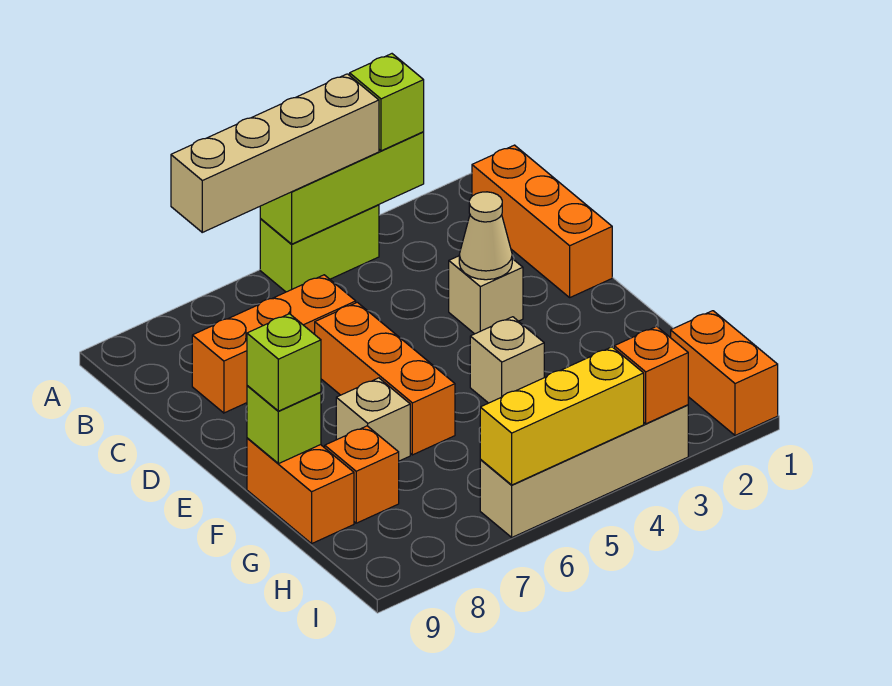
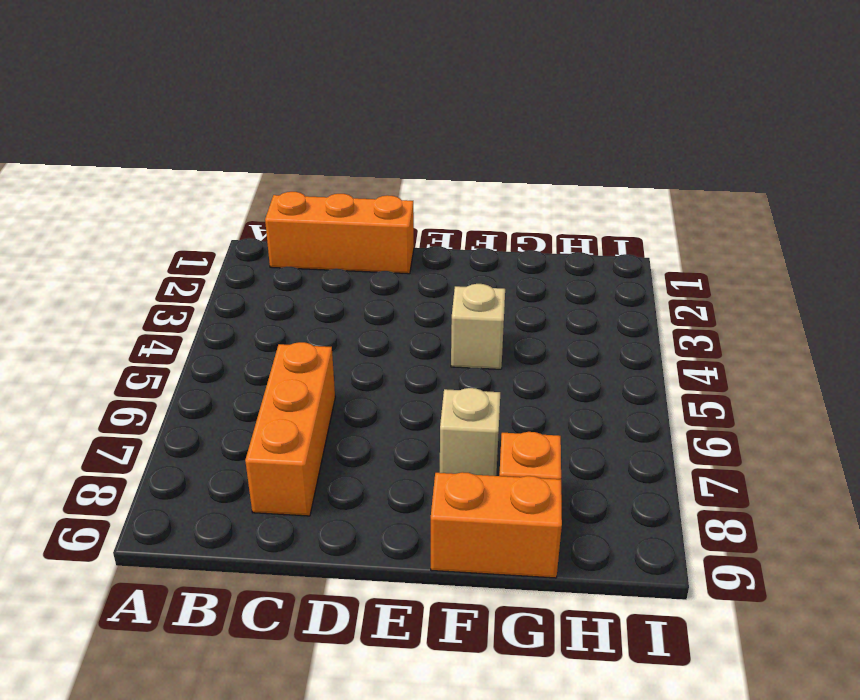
none -> lime 1x2 brick [260,205,379,292]
none -> tan 1x1 brick [449,256,523,334]
none -> orange 1x3 brick [315,302,455,455]

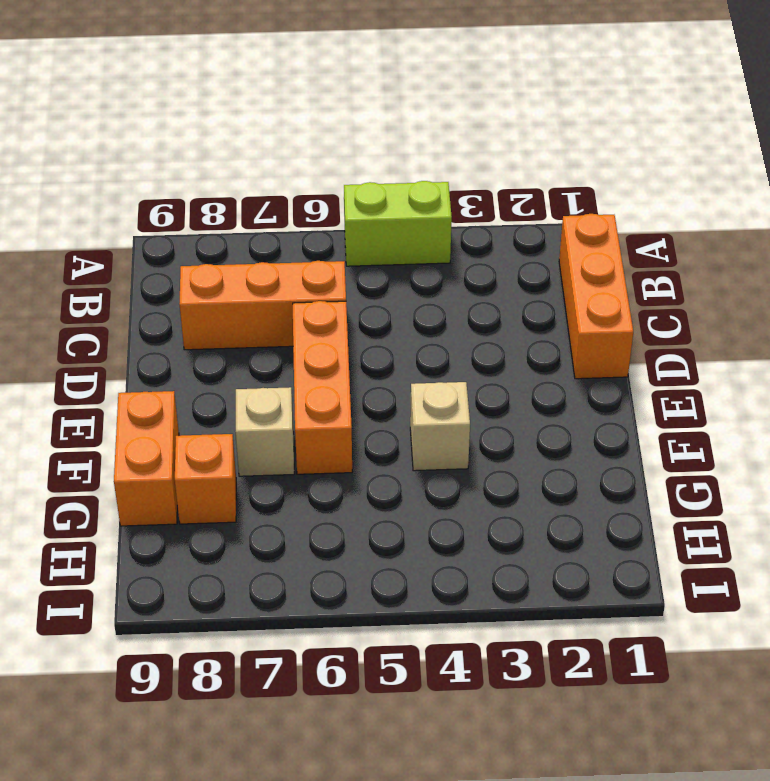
none -> tan 1x1 brick [449,256,523,334]
none -> orange 1x2 brick [671,311,778,435]
none -> tan 1x4 brick [480,405,688,537]

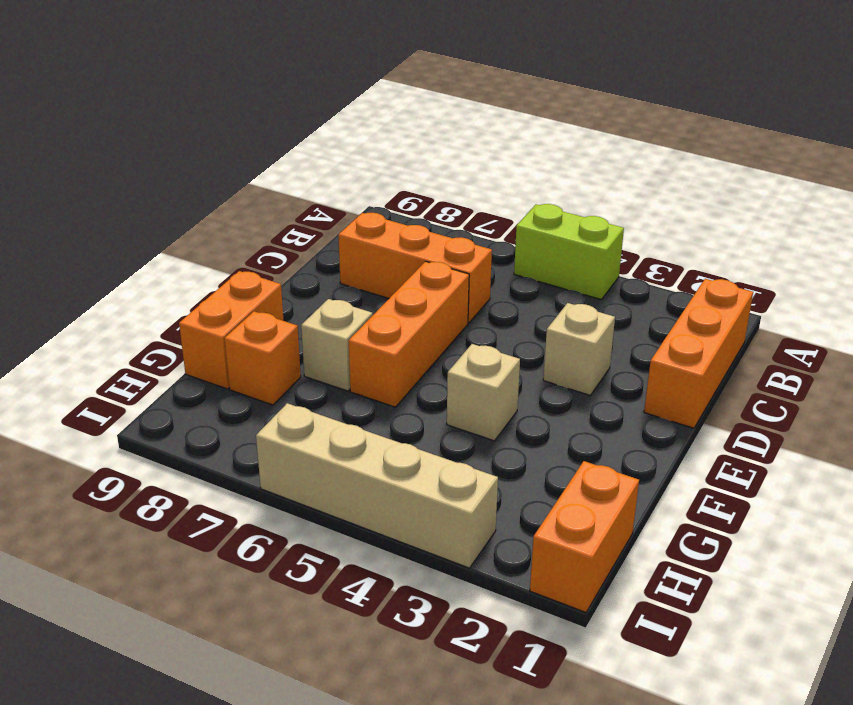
none -> lime 1x3 brick [260,132,424,244]
none -> tan 1x1 cone [459,192,512,280]
none -> lime 1x1 brick [247,386,321,464]

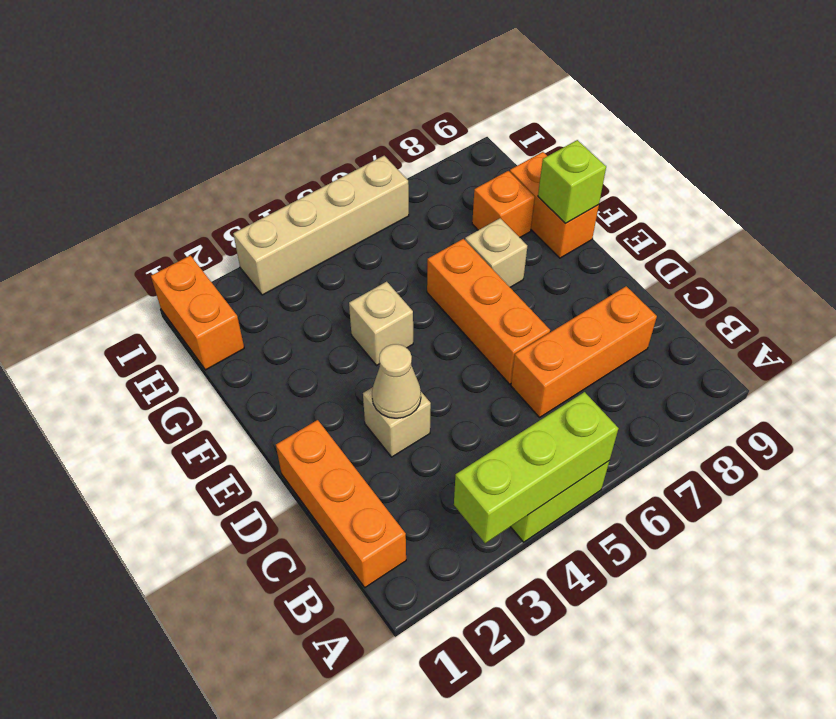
none -> orange 1x1 brick [614,326,688,424]
none -> yellow 1x3 brick [480,347,644,485]
none -> lime 1x1 brick [350,54,424,151]

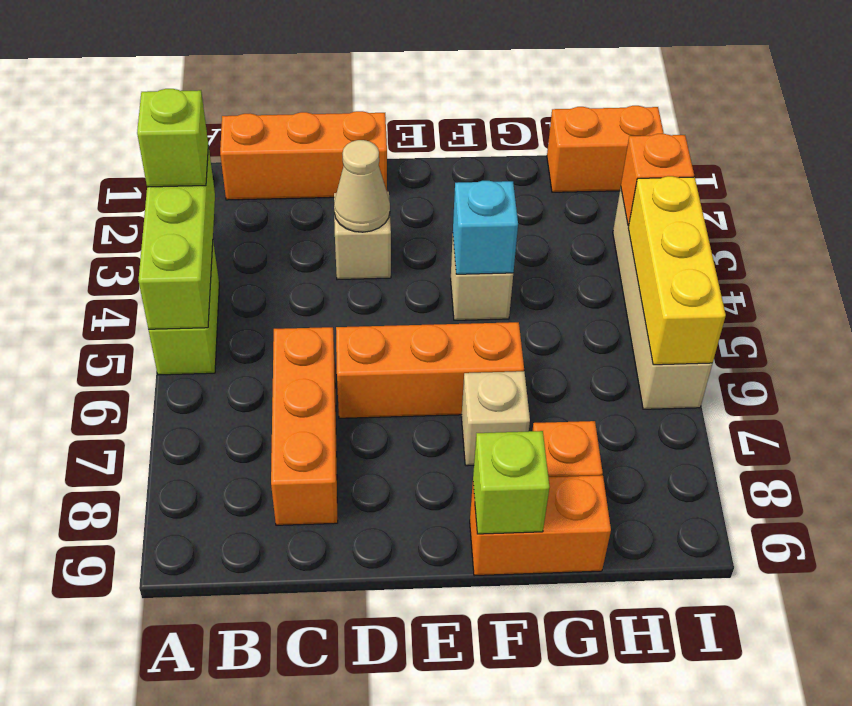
cyan 1x1 brick [453,181,518,274] -> none
none -> tan 1x4 brick [171,74,379,232]
none -> lime 1x1 brick [247,314,321,411]

